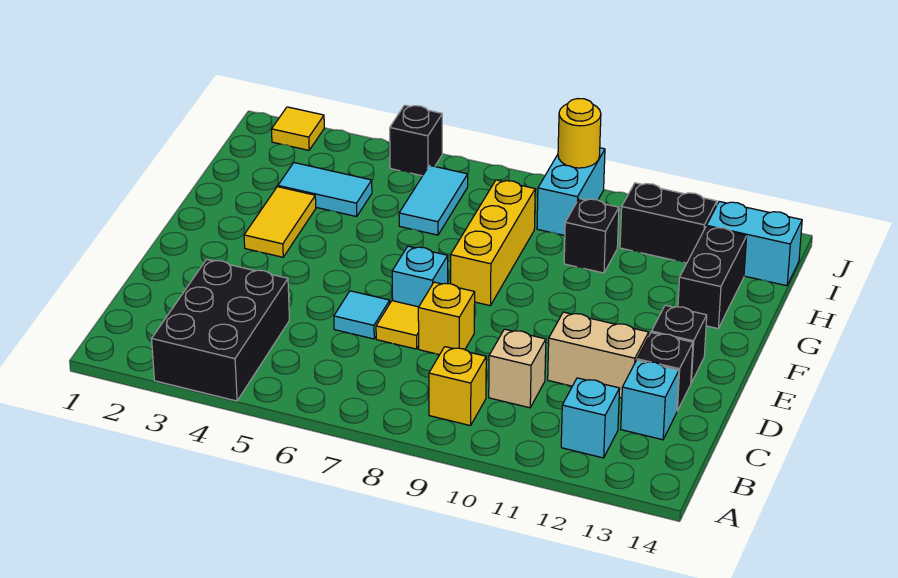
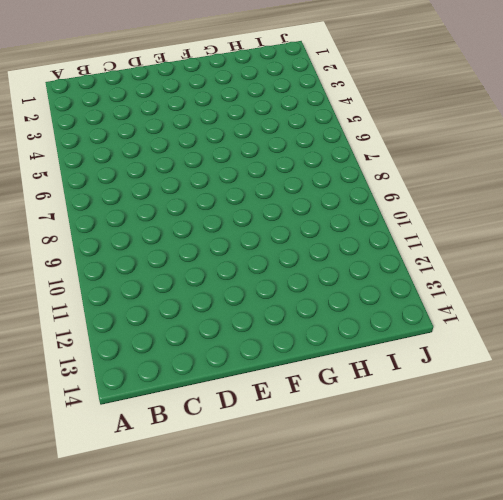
none -> black 2x3 brick [152,259,289,401]
none -> yellow 1x1 brick [429,347,486,426]
none -> cyan 1x1 brick [561,378,620,458]

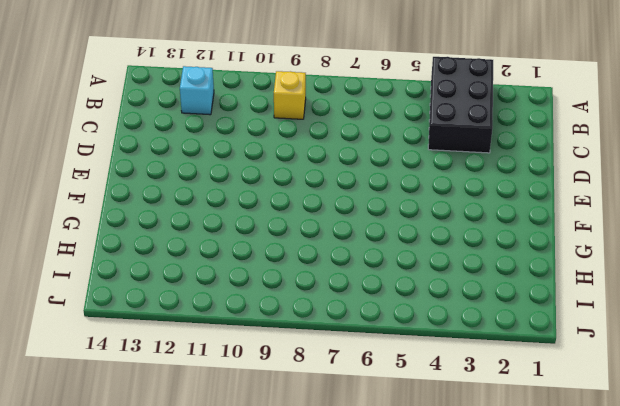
none -> tan 1x1 brick [489,329,546,408]
none -> cyan 1x1 brick [621,360,679,440]
none -> cyan 1x1 tile [334,291,390,339]

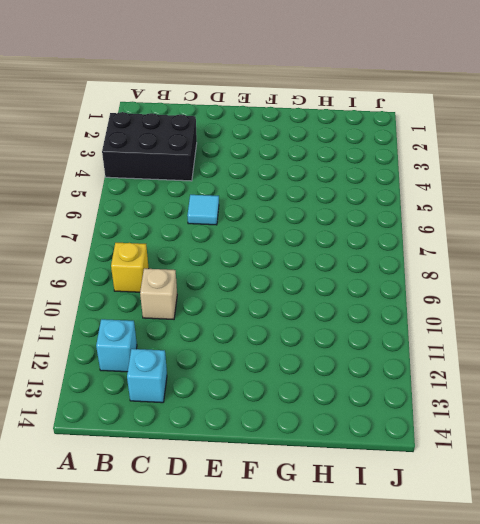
none -> yellow 1x1 tile [376,301,419,349]
none -> yellow 1x1 brick [418,282,475,355]
none -> tan 1x2 brick [548,312,649,398]

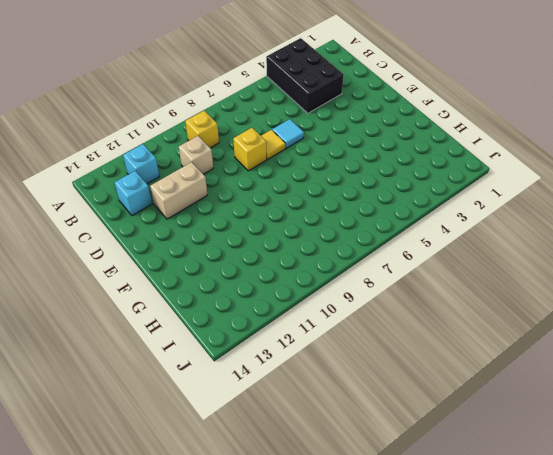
none -> black 1x1 brick [637,333,693,411]
none -> cyan 1x1 brick [392,246,448,307]
none -> black 1x1 brick [651,305,707,383]

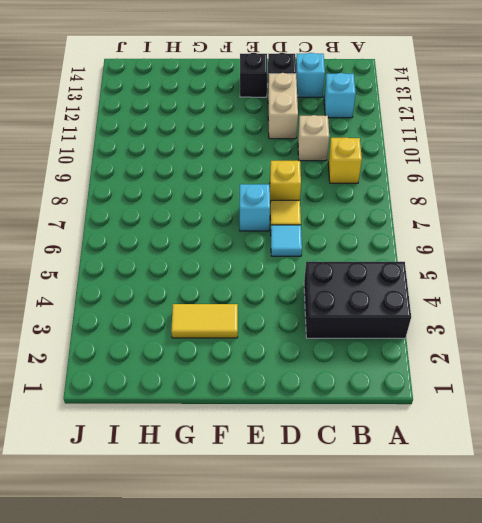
none -> yellow 1x3 brick [451,180,535,306]
none -> black 1x2 brick [678,227,747,328]
none -> cyan 1x2 tile [278,163,372,217]

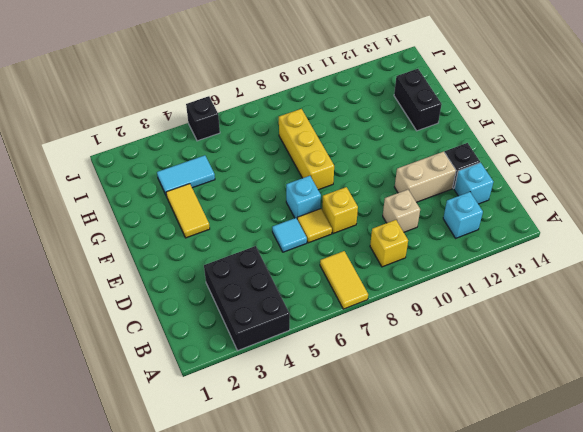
yellow 1x2 tile [320,251,368,309] -> none
none -> black 1x1 brick [651,305,707,383]
none -> cyan 1x2 tile [399,165,468,235]
none -> black 1x1 brick [564,198,619,273]

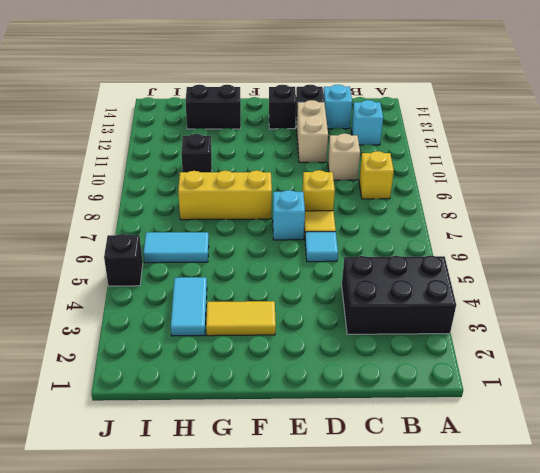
none -> cyan 1x2 brick [537,148,605,236]
none -> black 1x2 brick [620,183,717,263]
none -> cyan 1x2 brick [706,201,802,286]

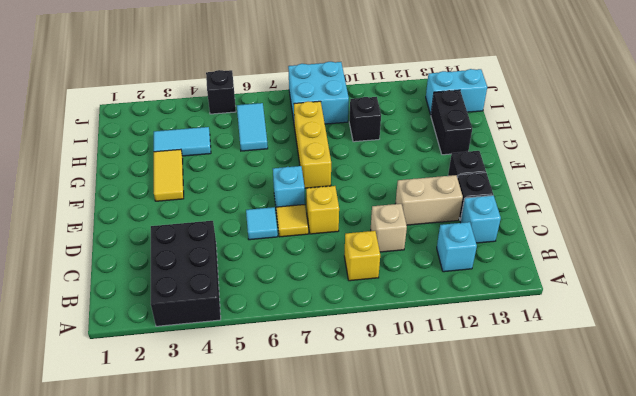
cyan 2x2 brick [288,62,349,124] -> cyan 1x2 brick [537,148,605,236]
none -> black 1x2 brick [620,183,717,263]
none -> yellow 1x1 tile [272,107,324,150]
none -> yellow 1x1 round brick [558,99,601,168]

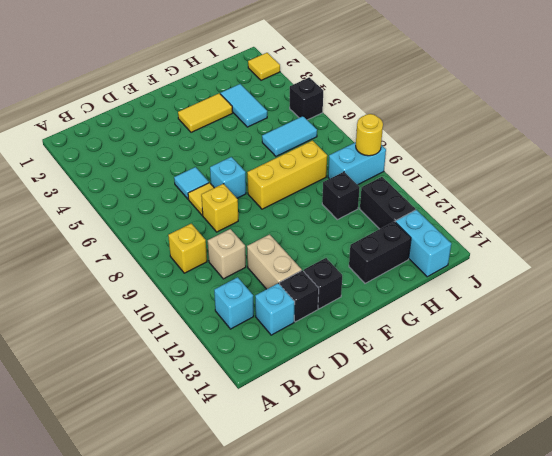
none -> black 2x3 brick [152,259,289,401]

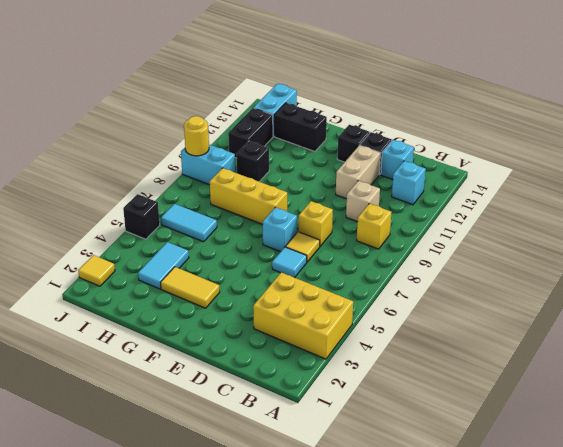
yellow 2x3 brick [253,272,353,359] -> black 2x3 brick [152,259,289,401]

